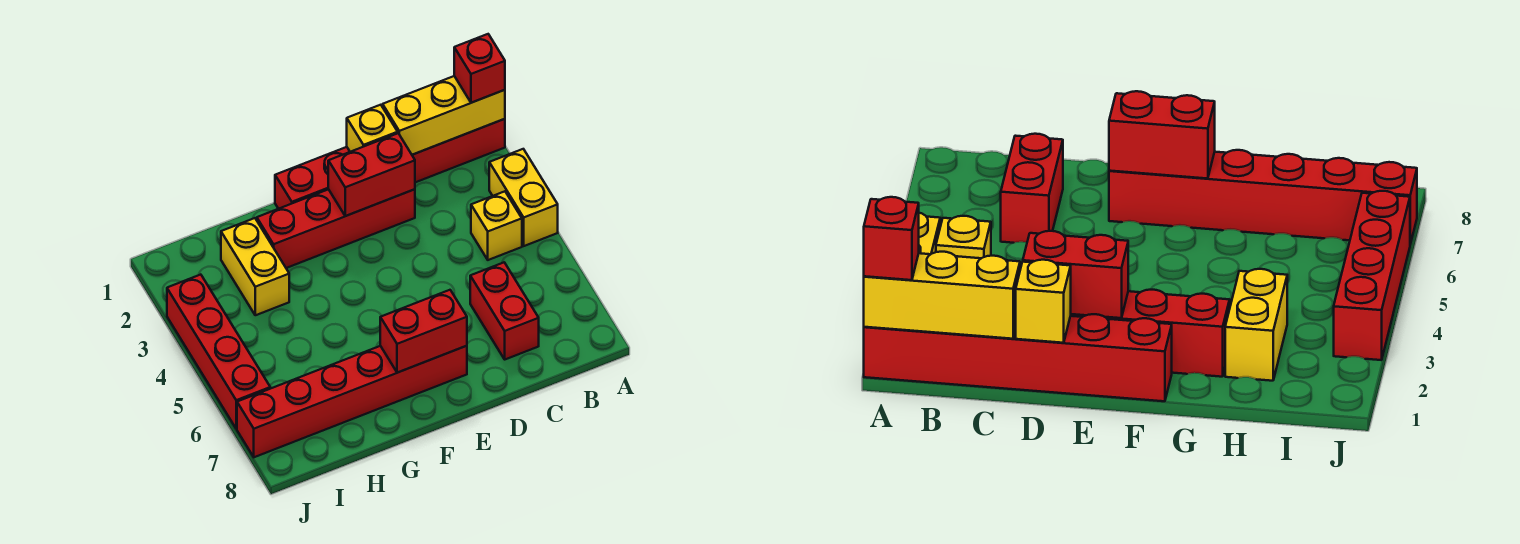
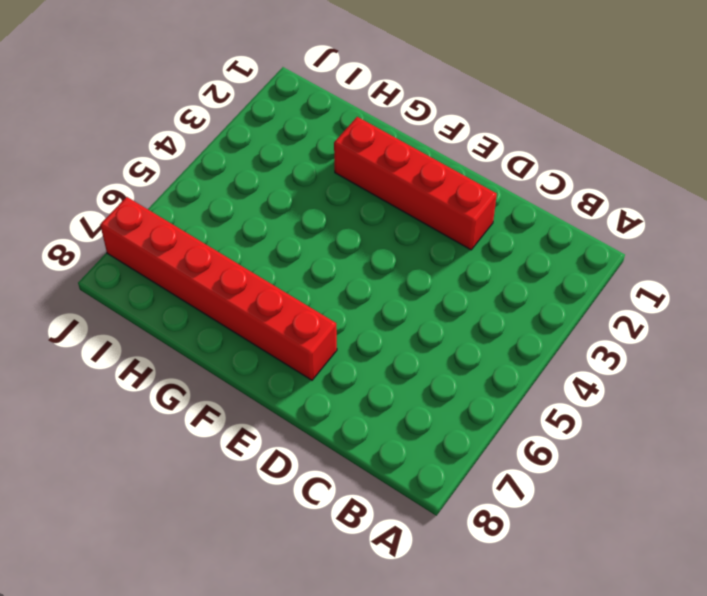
none -> red 1x6 brick [275,119,505,209]
none -> yellow 1x2 brick [489,149,558,246]
none -> yellow 1x1 brick [471,191,522,260]

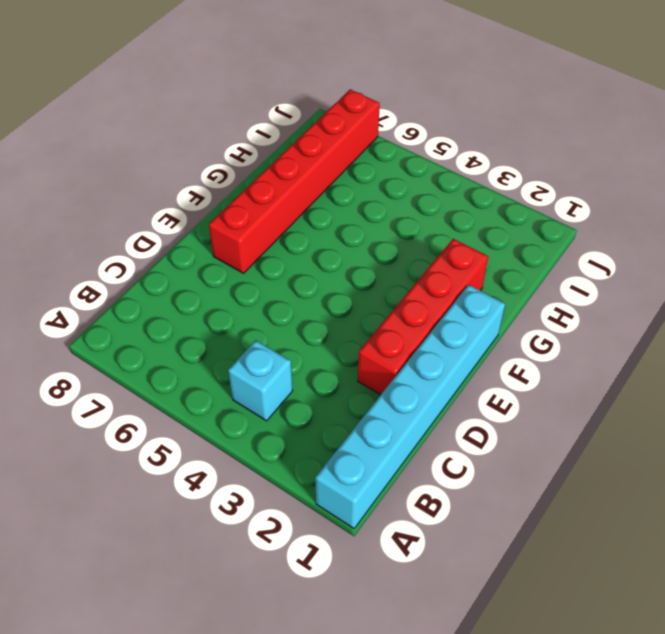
cyan 1x6 brick [315,285,505,528] -> red 1x6 brick [275,119,505,209]
cyan 1x1 brick [228,340,293,421] -> yellow 1x1 brick [471,191,522,260]
none -> yellow 1x2 brick [489,149,558,246]
none -> red 1x2 brick [470,262,539,359]
none -> yellow 1x2 brick [221,218,289,315]

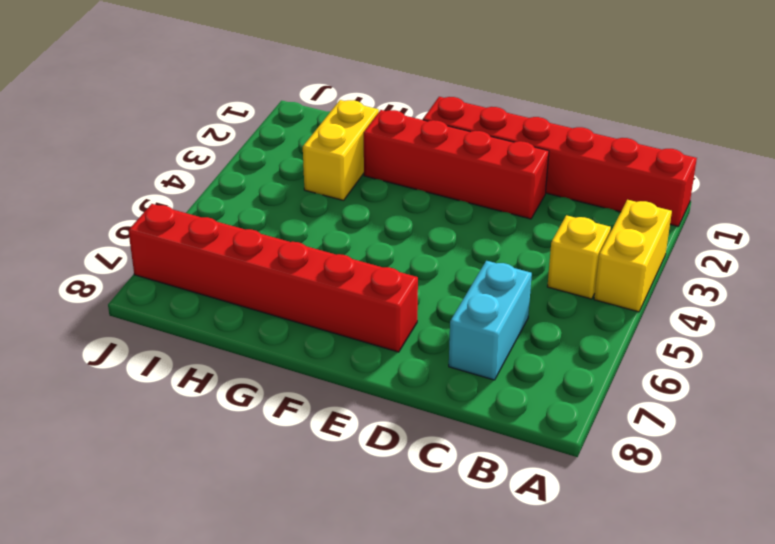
cyan 1x2 brick [449,261,532,380] -> red 1x2 brick [470,262,539,359]
none -> red 1x4 brick [167,275,270,429]
none -> yellow 1x3 brick [383,76,505,155]
none -> yellow 1x1 brick [347,105,398,152]

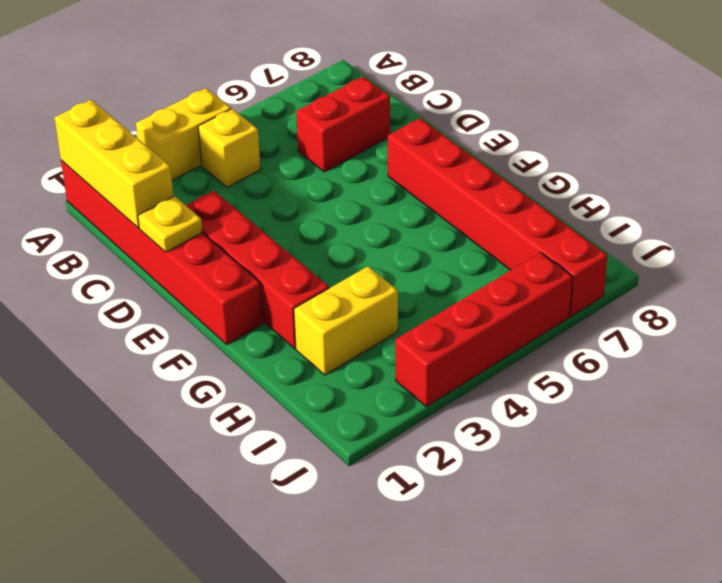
yellow 1x1 plate [138,196,203,252] -> yellow 1x1 brick [347,105,398,152]
none -> red 1x2 brick [328,133,415,216]
none -> red 1x2 brick [380,290,467,373]
none -> red 1x1 brick [454,34,505,103]

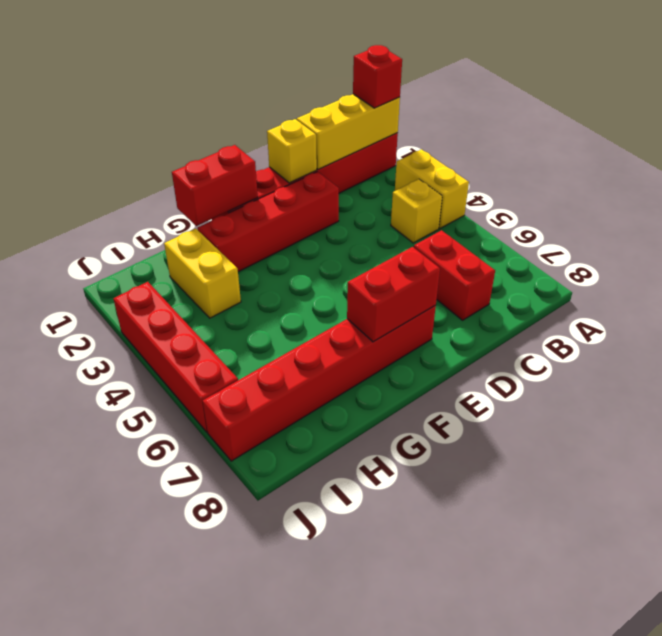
red 1x2 brick [172,145,258,226] -> red 1x2 brick moved to [328,133,415,216]

